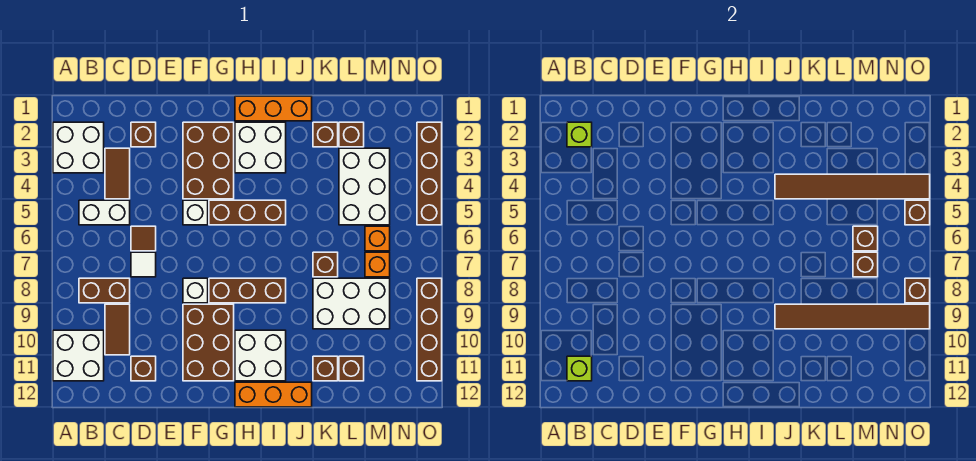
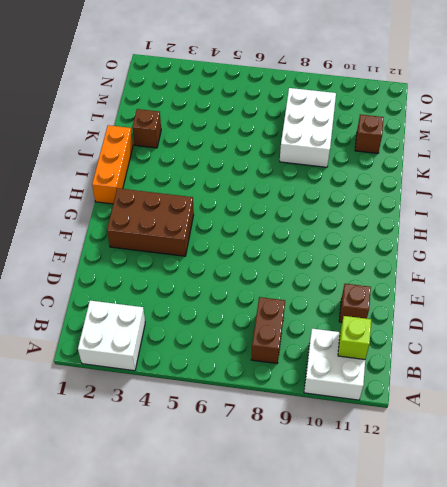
none -> white 1x2 brick [79,200,130,225]
none -> brown 1x2 tile [105,148,130,199]
none -> brown 1x2 tile [105,304,130,355]
none -> brown 1x1 brick [131,122,156,147]

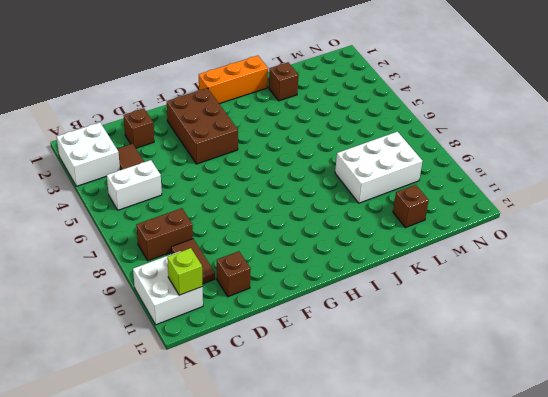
none -> brown 1x1 tile [131,226,156,251]
none -> white 1x1 tile [131,252,156,277]
none -> white 1x1 brick [183,200,208,225]
none -> white 1x1 brick [183,278,208,303]

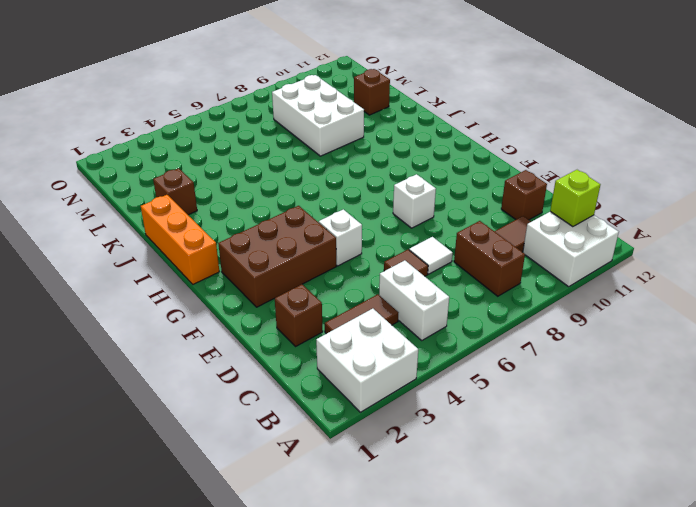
none -> brown 2x3 brick [183,304,234,381]
none -> brown 1x3 brick [209,200,286,225]
none -> brown 1x3 brick [209,278,286,303]
none -> white 2x2 brick [235,122,286,173]

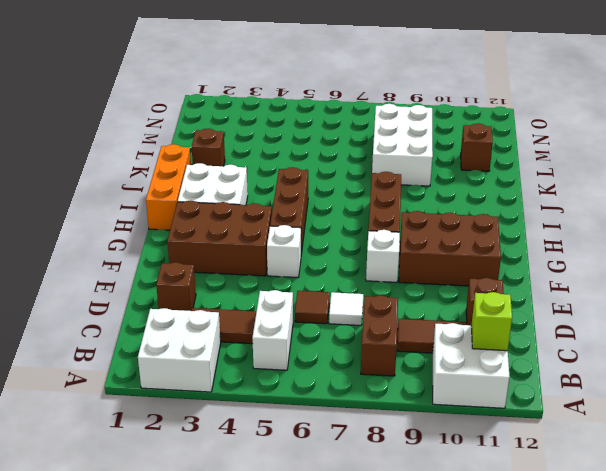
none -> white 2x2 brick [235,330,286,381]
none -> orange 1x3 brick [235,382,312,407]
none -> brown 1x1 brick [313,252,338,277]
none -> brown 1x1 brick [313,356,338,381]

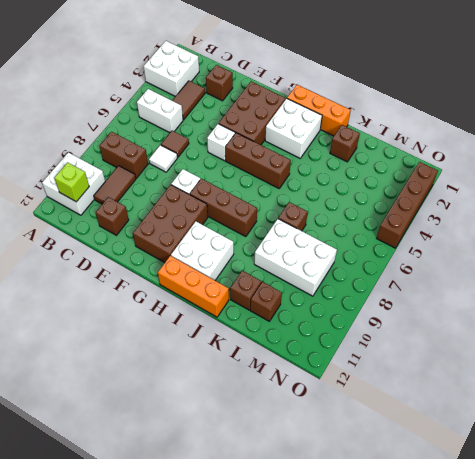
none -> brown 1x1 brick [339,122,364,147]
none -> white 2x3 brick [339,148,390,225]
none -> orange 1x1 brick [365,226,390,251]
none -> orange 1x1 brick [365,252,390,277]

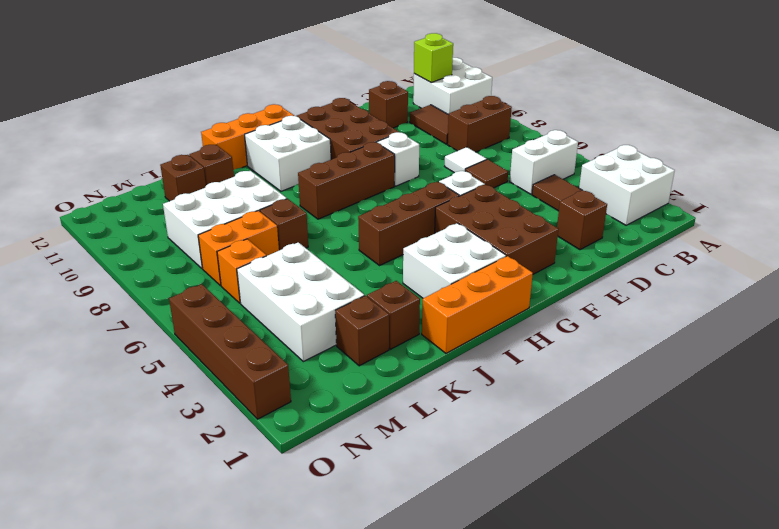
orange 1x2 brick [198,211,279,286] -> orange 1x1 brick [365,252,390,277]
none -> brown 1x4 brick [417,278,442,381]
none -> lime 1x1 brick [567,122,592,147]
none -> brown 1x6 tile [775,174,930,199]
none -> brown 1x6 tile [775,304,930,329]

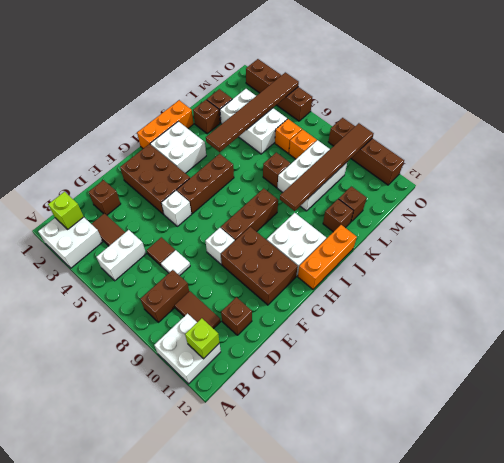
none -> brown 1x1 brick [853,226,878,251]
none -> brown 1x1 brick [853,252,878,277]
none -> brown 1x1 brick [905,200,930,225]
none -> brown 1x1 brick [905,278,930,303]

